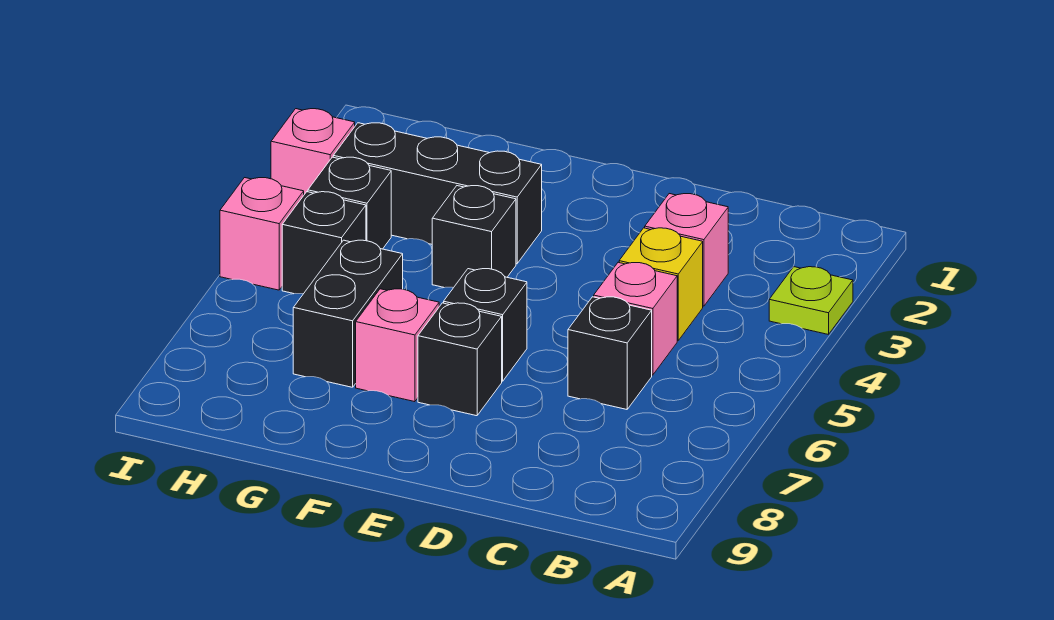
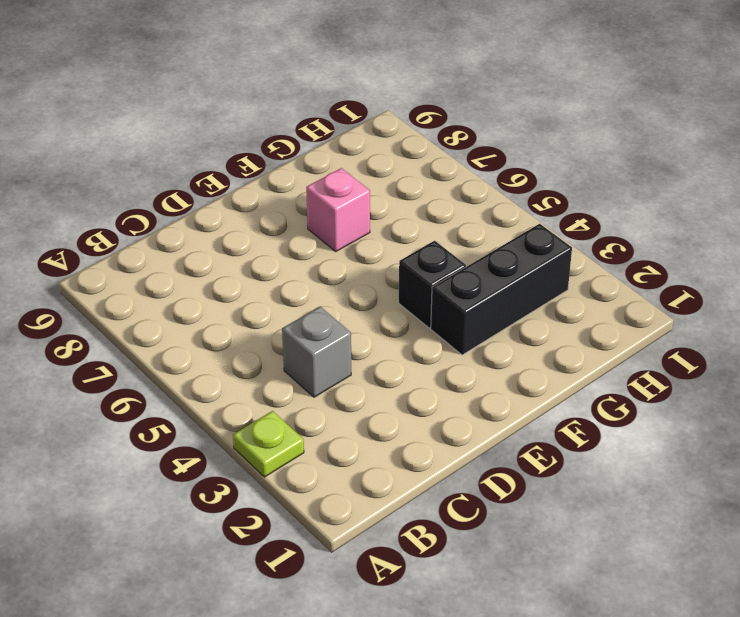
grey 1x1 brick [282,307,351,397] -> yellow 1x1 brick [619,228,703,341]
none -> pink 1x1 brick [645,194,728,306]
none -> pink 1x1 brick [594,262,677,375]
none -> black 1x1 brick [568,297,652,409]

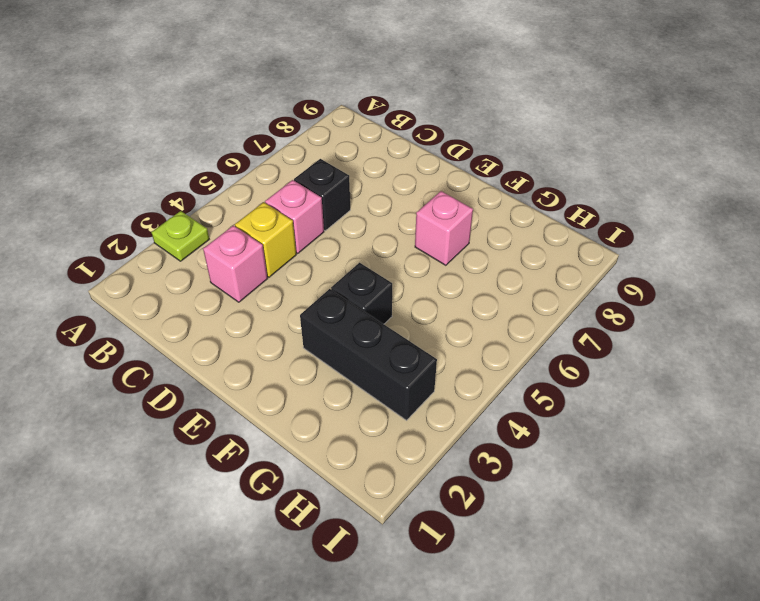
none -> black 1x1 brick [444,269,527,381]
none -> black 1x1 brick [418,303,502,416]
none -> black 1x2 brick [293,240,403,387]

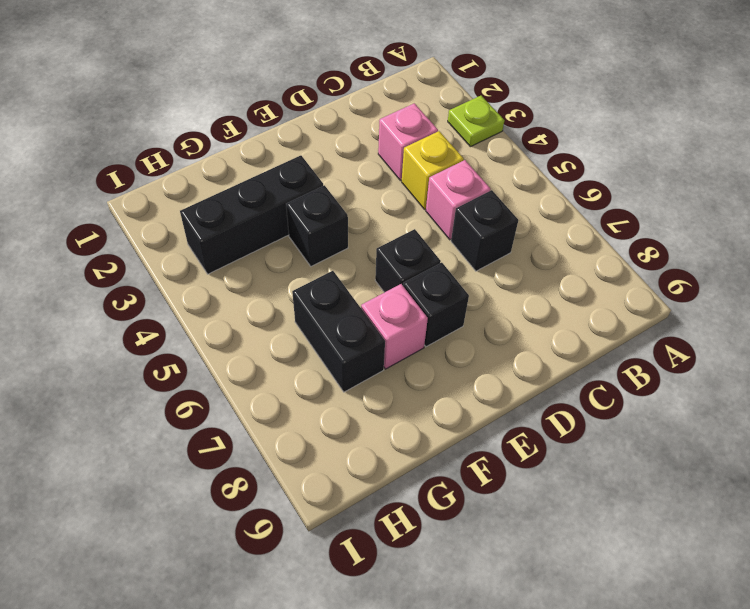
none -> black 1x1 brick [308,157,391,249]
none -> black 1x1 brick [282,192,366,294]
none -> pink 1x1 brick [271,109,355,194]

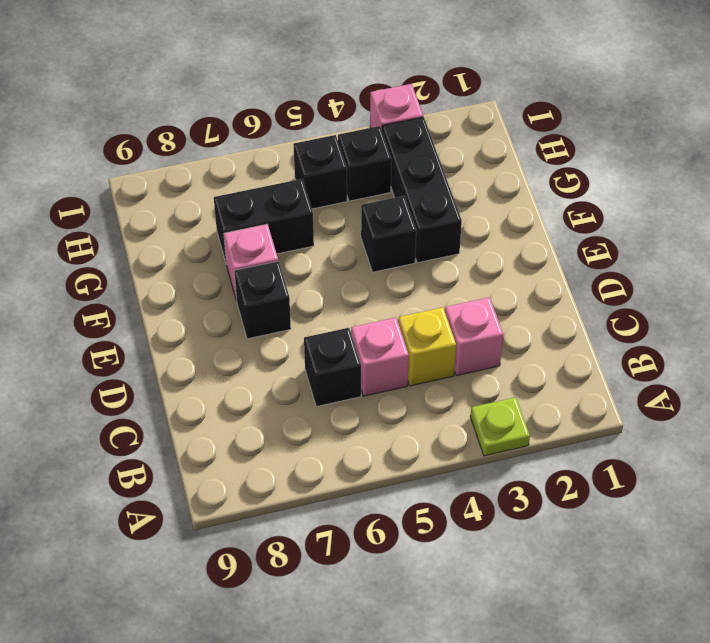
none -> black 1x1 brick [444,269,527,381]
none -> pink 1x1 brick [220,178,304,290]

